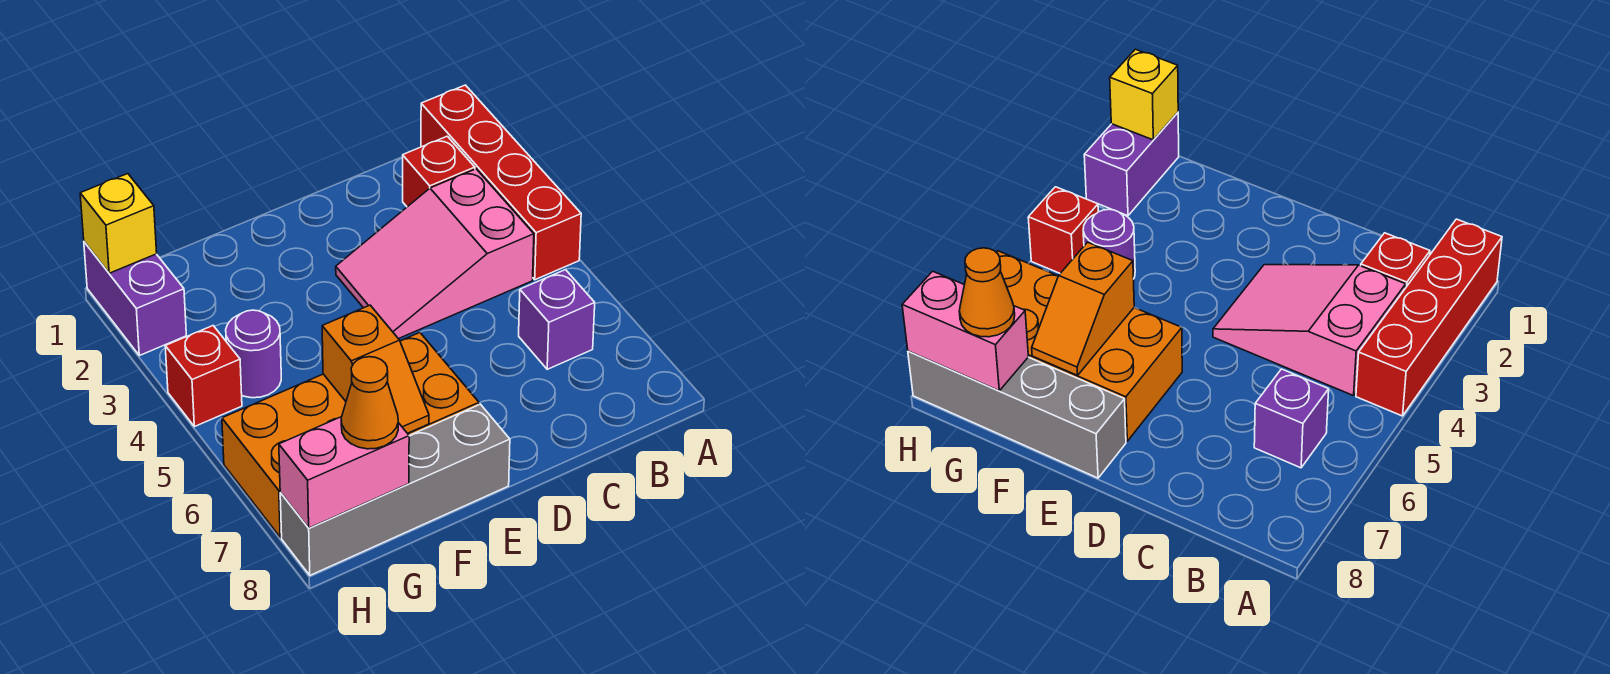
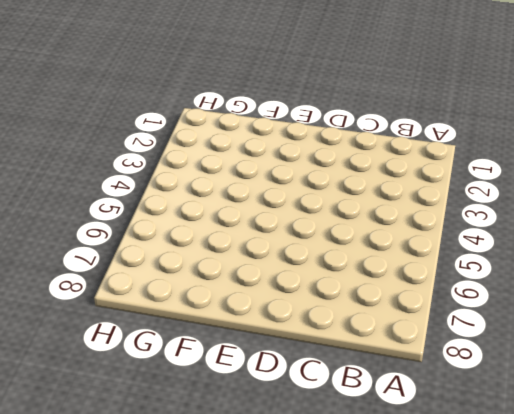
none -> red 1x4 brick [421,85,581,280]
none -> red 1x1 brick [403,136,475,207]
none -> pink 2x3 slope [336,169,534,339]

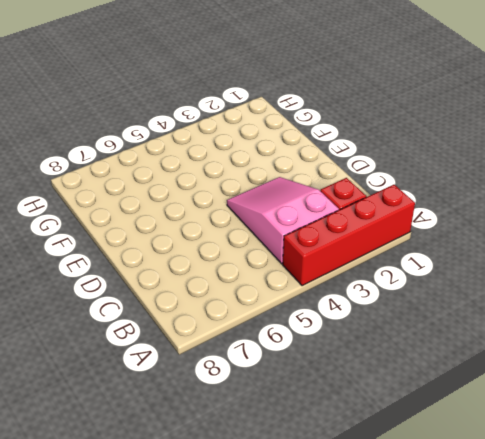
none -> purple 1x1 brick [519,270,595,369]
none -> orange 2x4 brick [222,333,479,537]
none -> grey 1x4 brick [280,404,510,575]

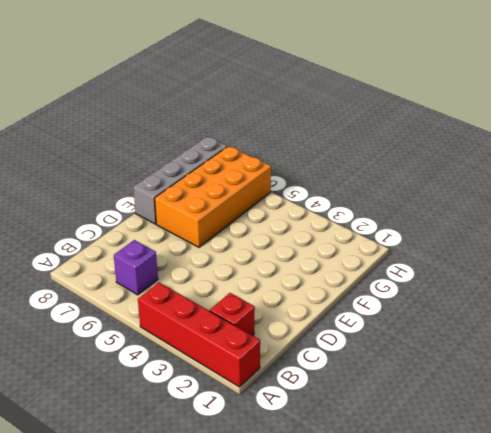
none -> pink 2x3 slope [336,169,534,339]
none -> purple 1x1 round brick [226,310,281,398]
none -> purple 1x2 brick [84,242,186,356]

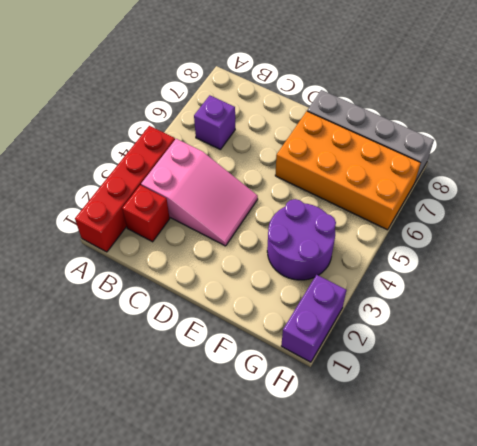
purple 2x2 round brick [267,199,336,280] -> purple 1x1 round brick [226,310,281,398]
none -> red 1x1 brick [165,326,242,427]
none -> orange 1x2 slope [322,305,429,433]
none -> pink 1x2 brick [279,417,409,528]

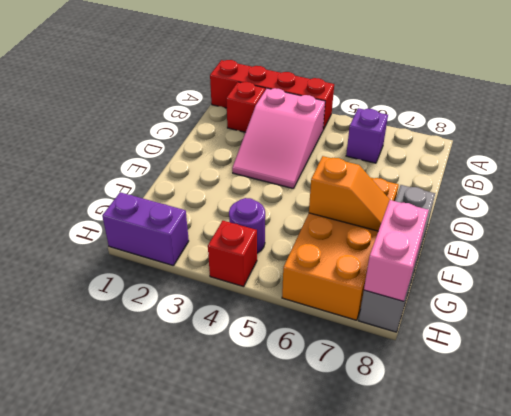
none -> yellow 1x1 brick [80,174,157,273]
none -> orange 1x1 cone [341,357,398,449]

